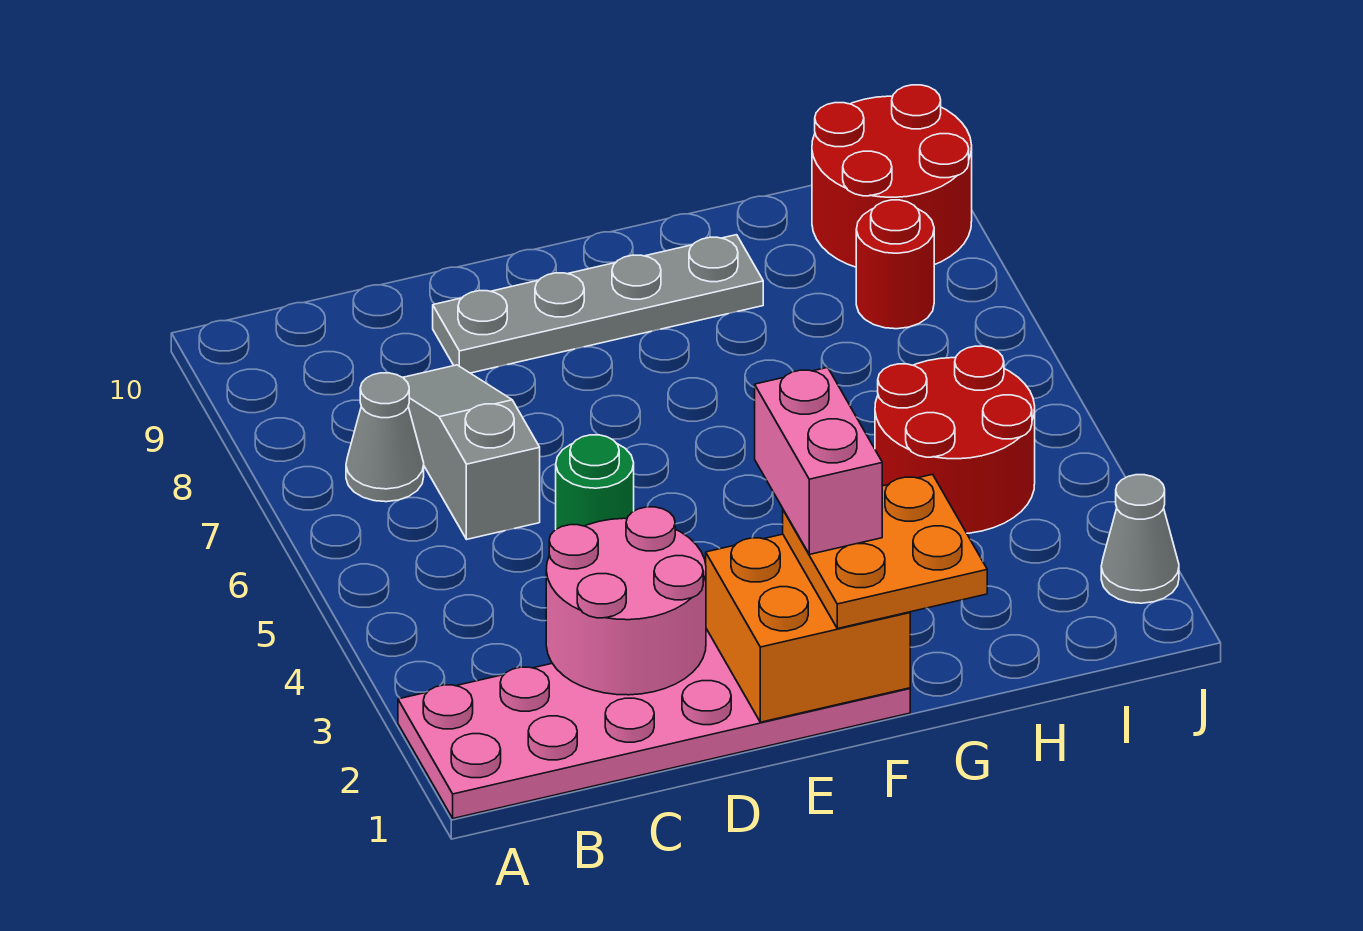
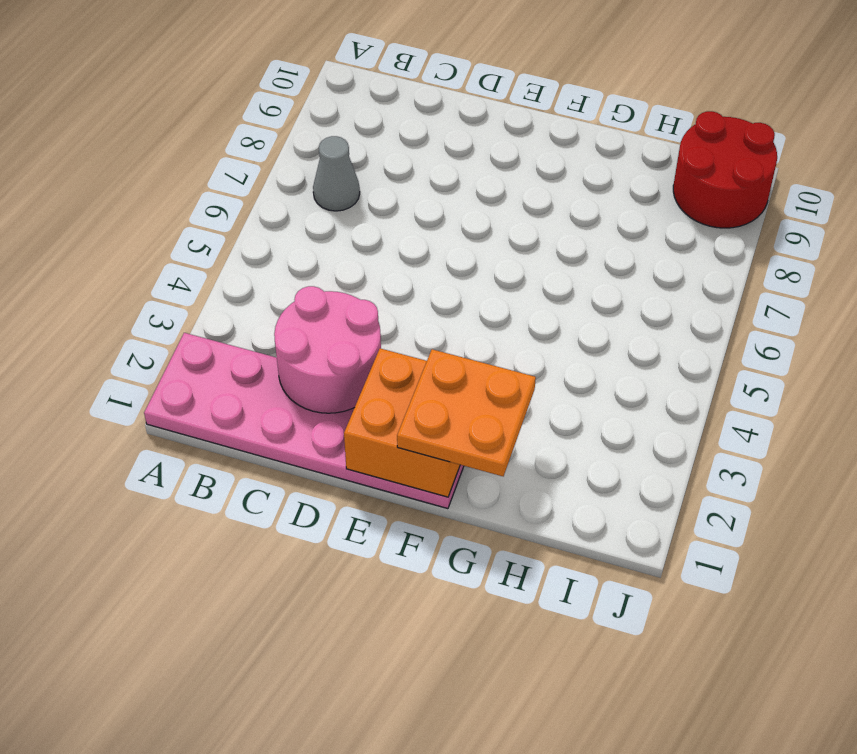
none -> grey 1x3 slope [403,365,540,539]
none -> green 1x1 round brick [556,435,634,529]
none -> grey 1x4 plate [433,235,763,373]

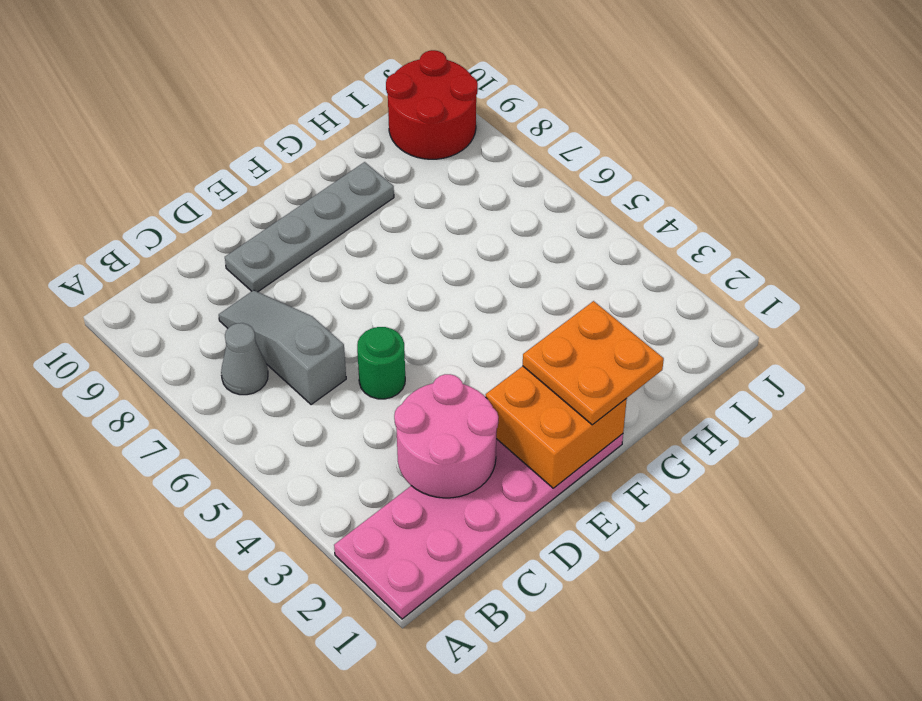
none -> red 2x2 round brick [875,346,1035,533]
none -> red 1x1 round brick [856,200,934,329]
none -> grey 1x1 cone [1101,475,1179,603]

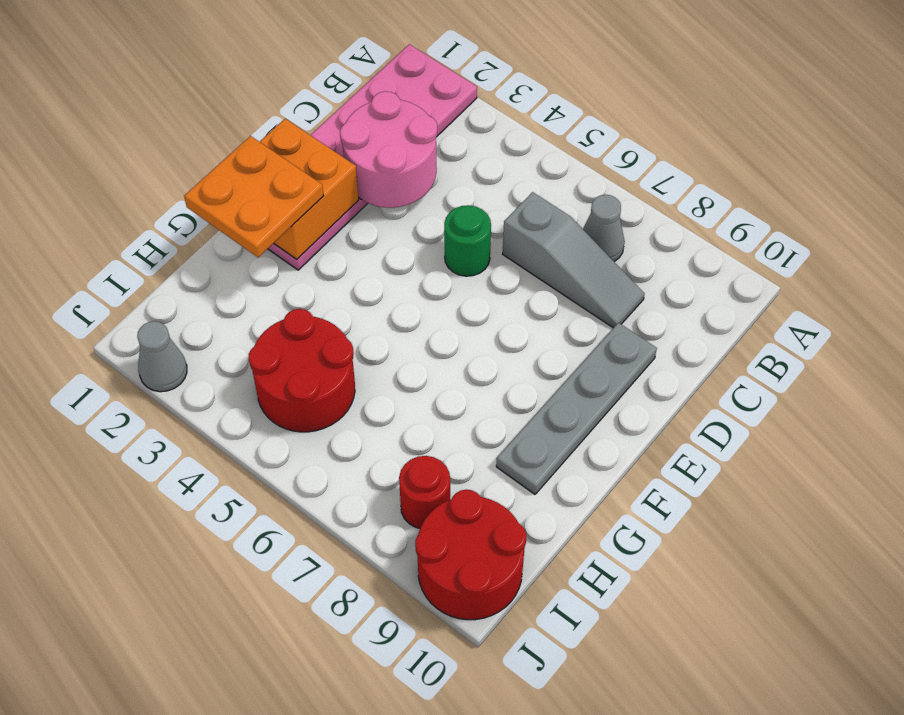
none -> pink 1x2 brick [755,367,882,554]

